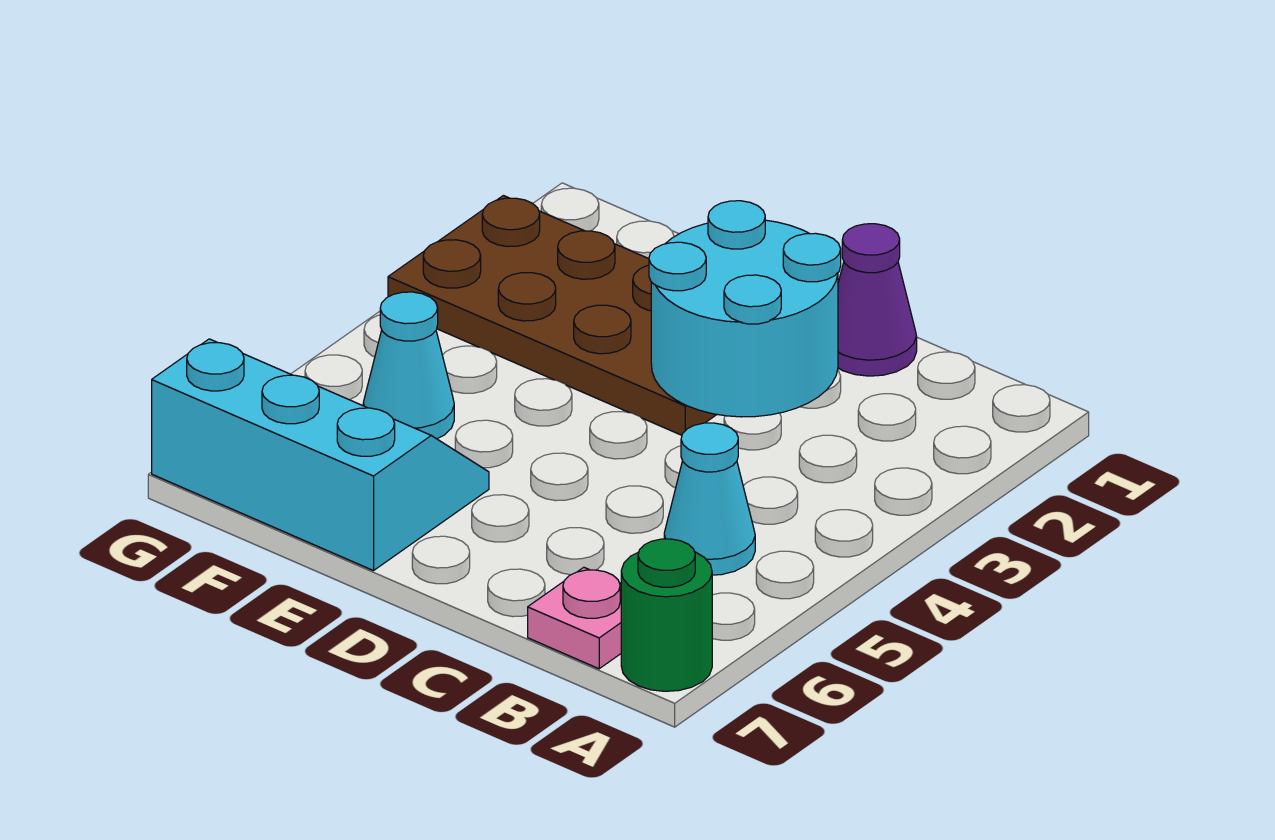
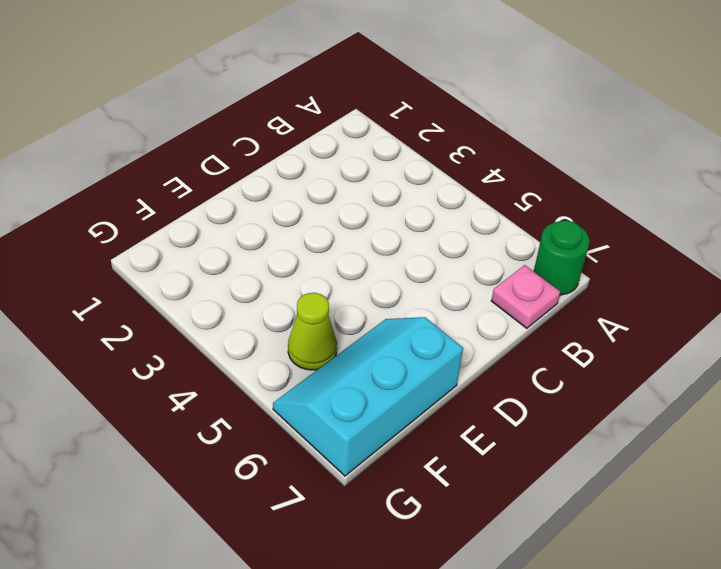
lime 1x1 cone [288,293,337,370] -> cyan 1x1 cone [363,292,454,439]
none -> cyan 1x1 cone [664,423,755,575]
none -> purple 1x1 cone [838,224,917,376]

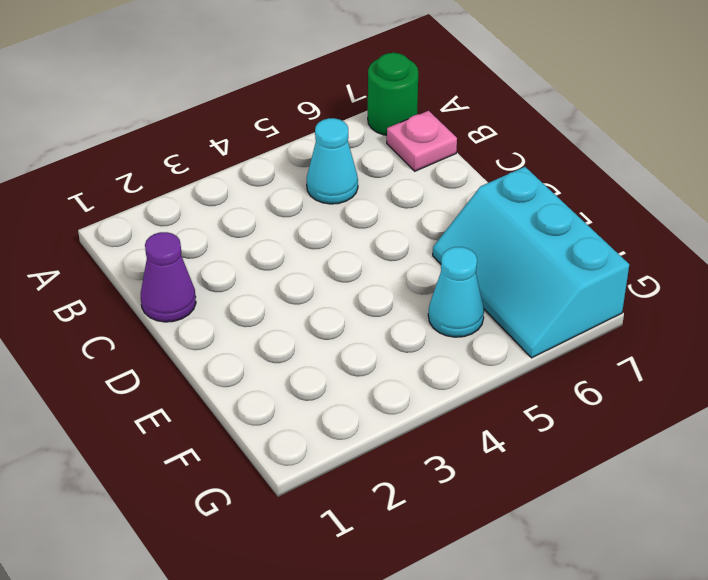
none -> brown 2x4 plate [388,196,717,435]
none -> cyan 2x2 round brick [649,201,841,417]

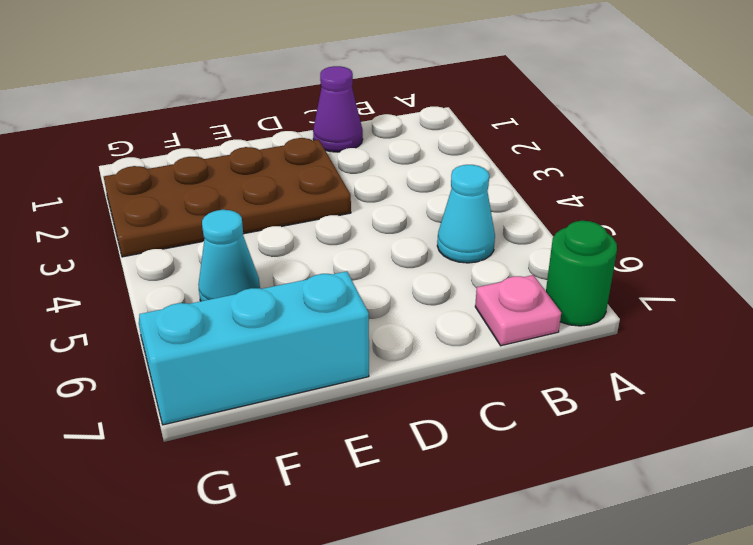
none -> cyan 2x2 round brick [649,201,841,417]

